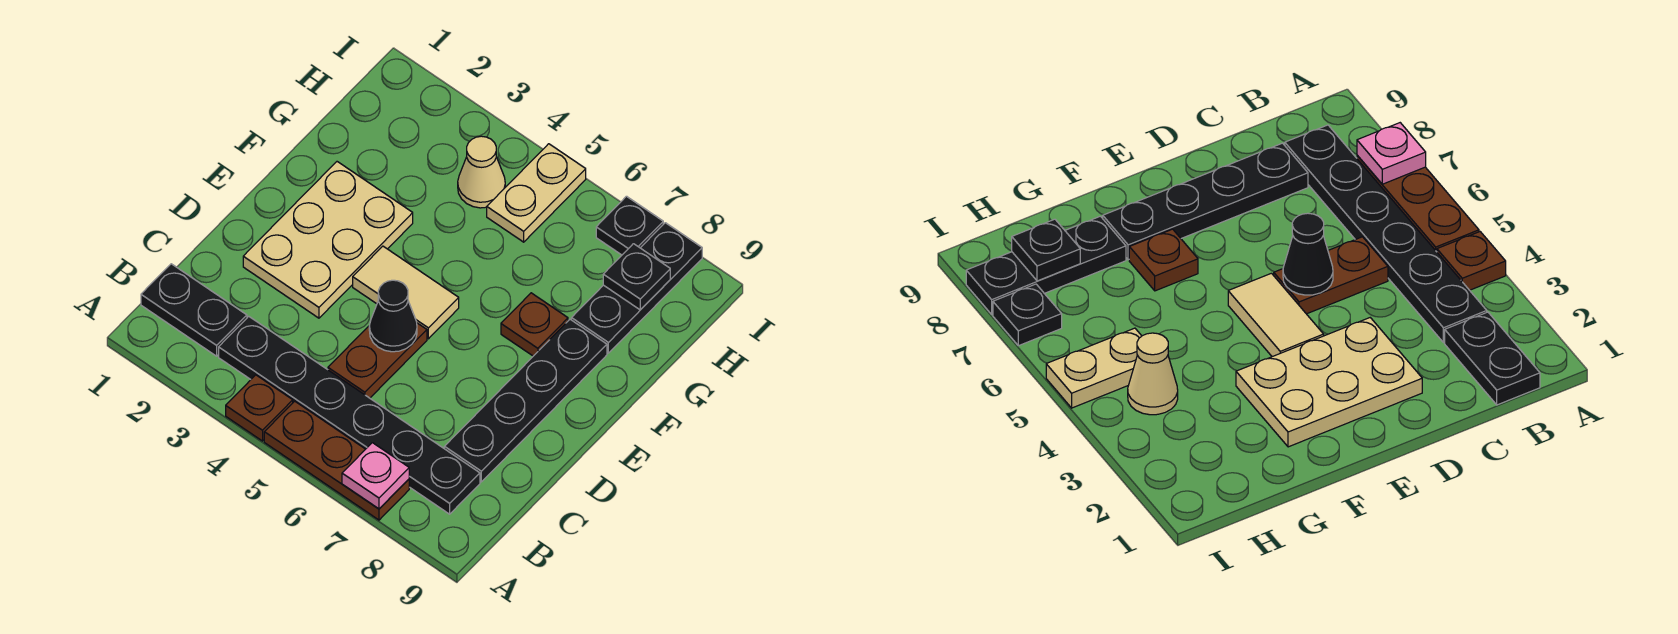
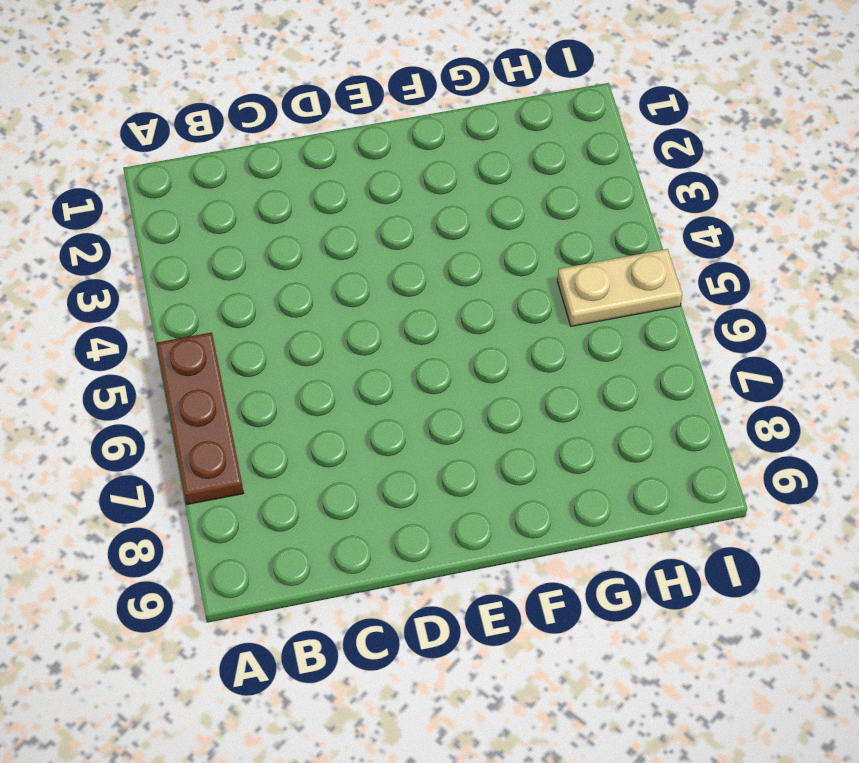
none -> brown 1x1 plate [226,375,293,441]
none -> black 1x2 plate [141,264,247,356]
none -> black 1x6 plate [219,316,480,514]

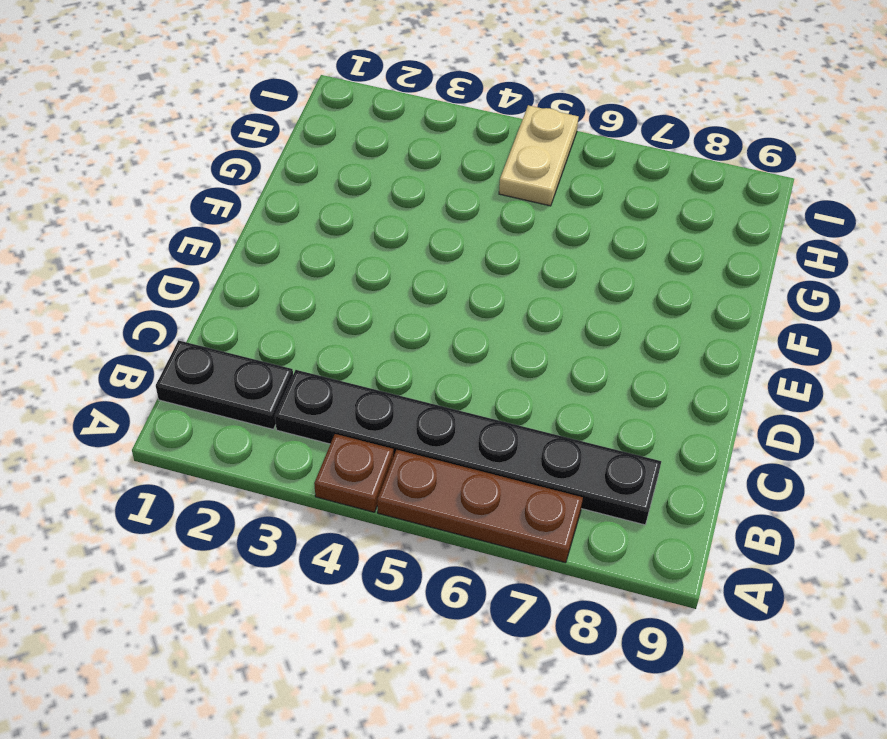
none -> brown 1x2 plate [328,323,427,398]
none -> black 1x4 plate [444,319,607,482]
none -> tan 2x3 plate [243,162,413,318]

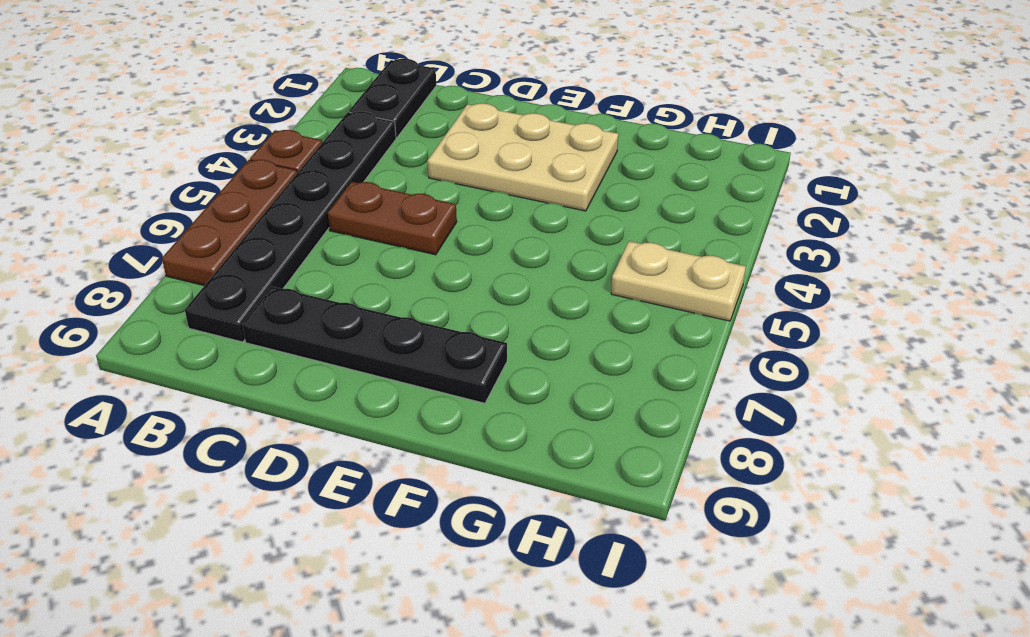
none -> tan 1x2 tile [353,246,459,339]
none -> brown 1x1 plate [501,293,568,356]
none -> black 1x3 plate [571,223,702,353]

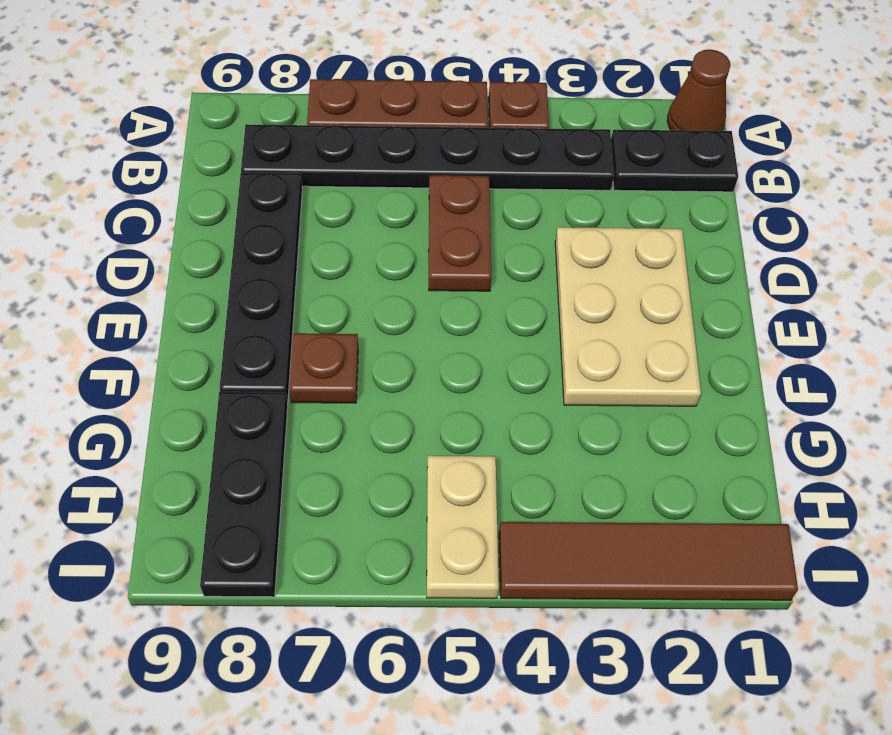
brown 1x1 cone [667,49,730,131] -> none
brown 1x4 tile [499,522,798,600] -> none
none -> tan 1x2 tile [353,246,459,339]
none -> tan 1x1 cone [458,136,505,208]
none -> black 1x1 plate [596,196,663,255]

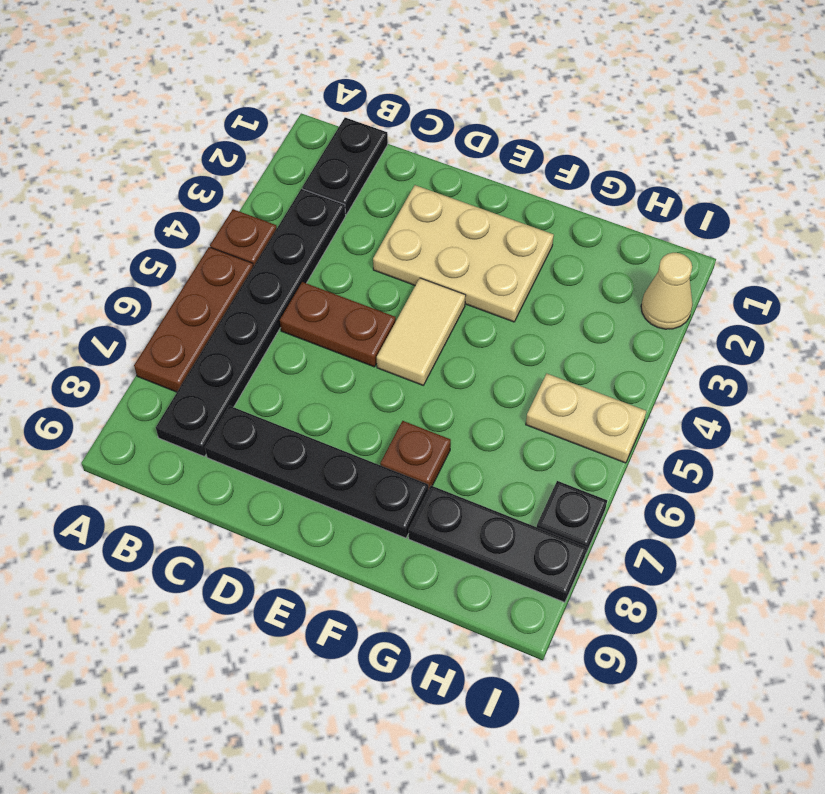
tan 1x1 cone [641,253,693,329] -> tan 1x1 cone moved to [458,136,505,208]
none -> pink 1x1 plate [342,443,409,509]
none -> black 1x1 cone [369,280,417,352]
none -> black 1x1 plate [603,244,670,310]

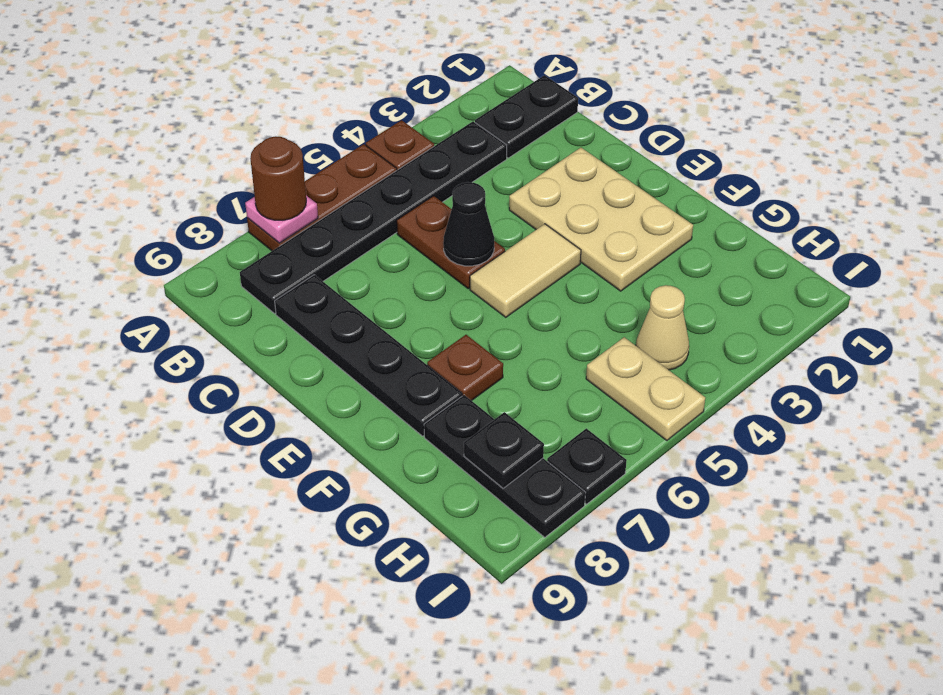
brown 1x1 round brick [250,136,306,220] -> none

